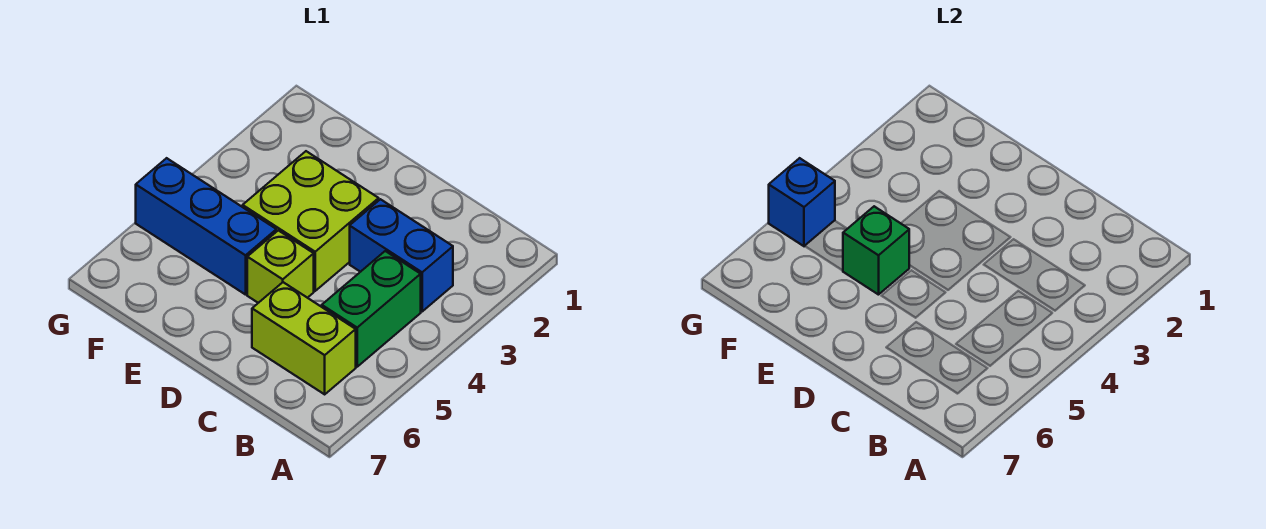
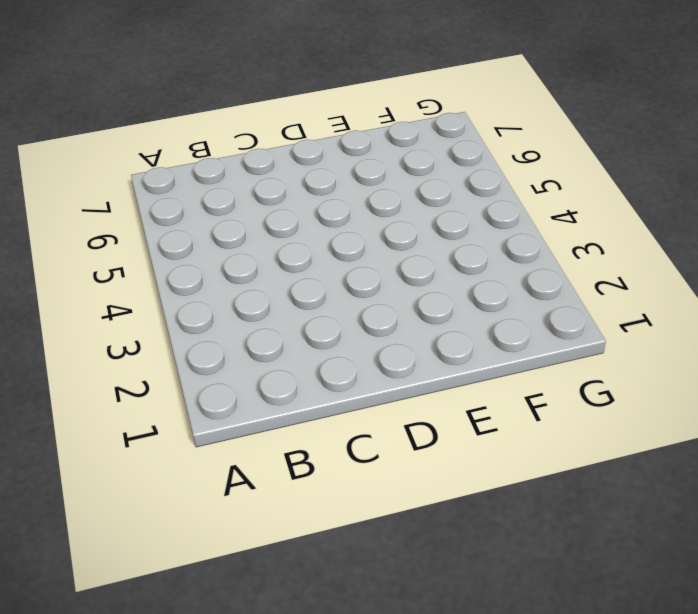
none -> blue 1x2 brick [350,199,453,311]
none -> green 1x2 brick [322,251,421,367]

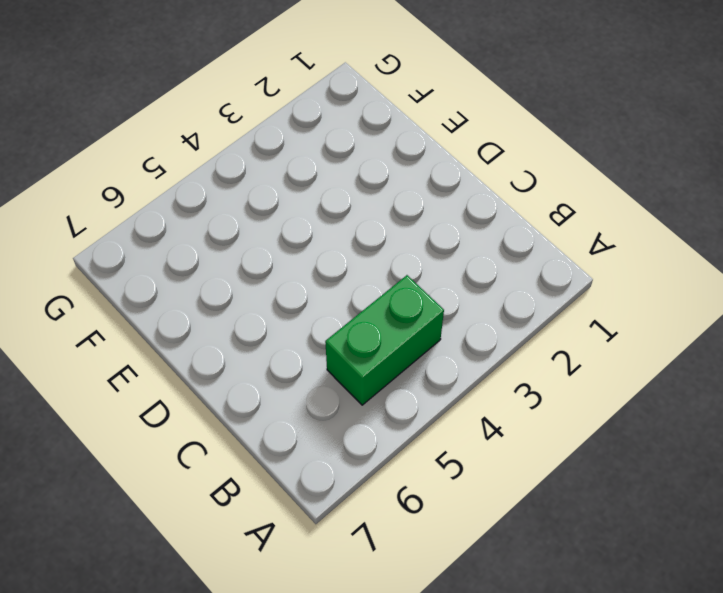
none -> blue 1x2 brick [350,199,453,311]
none -> lime 1x2 brick [252,282,356,394]

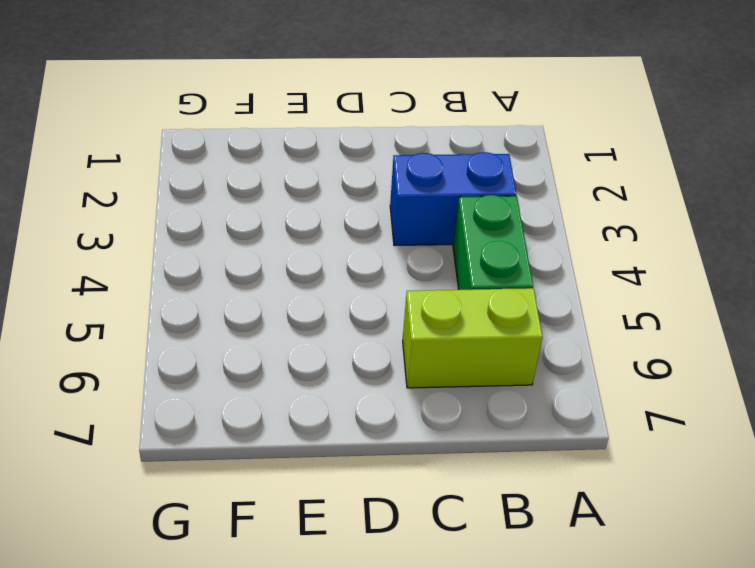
none -> lime 2x2 brick [243,151,379,291]
none -> lime 1x1 brick [247,230,314,303]

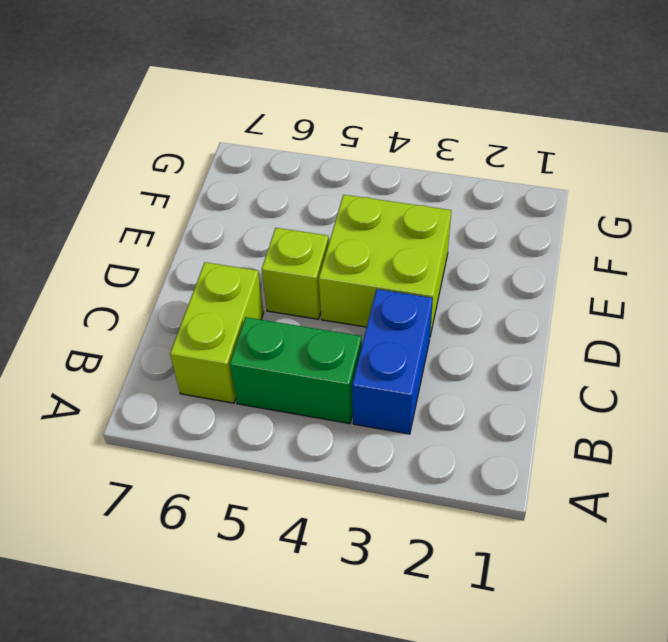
none -> blue 1x3 brick [136,158,276,295]
none -> green 1x1 brick [843,206,909,295]

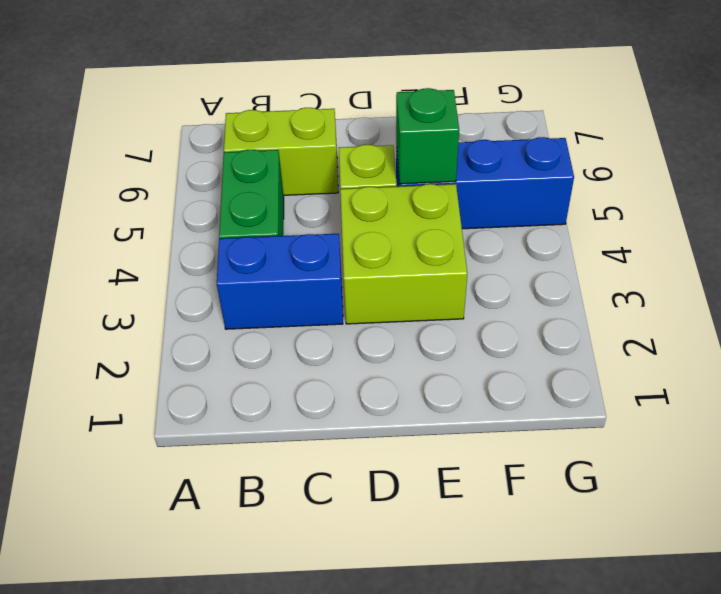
none -> blue 1x1 brick [769,158,835,246]

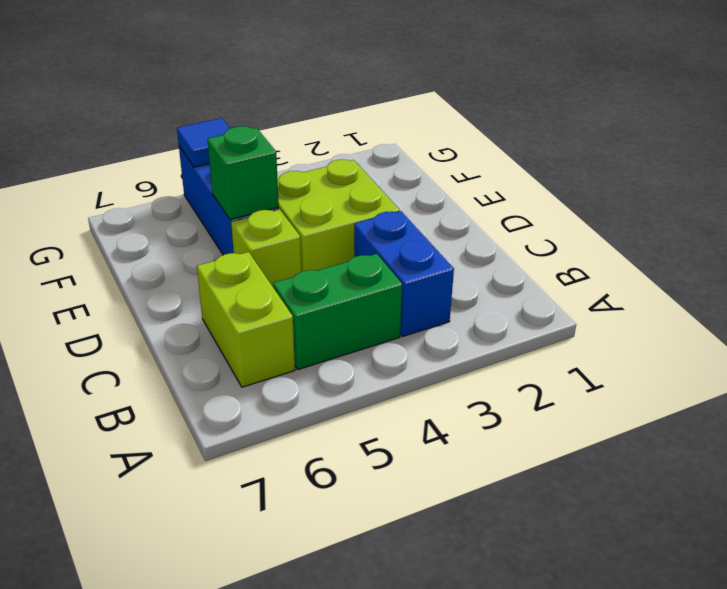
blue 1x1 tile [177,118,230,167] -> blue 1x1 brick [769,158,835,246]

